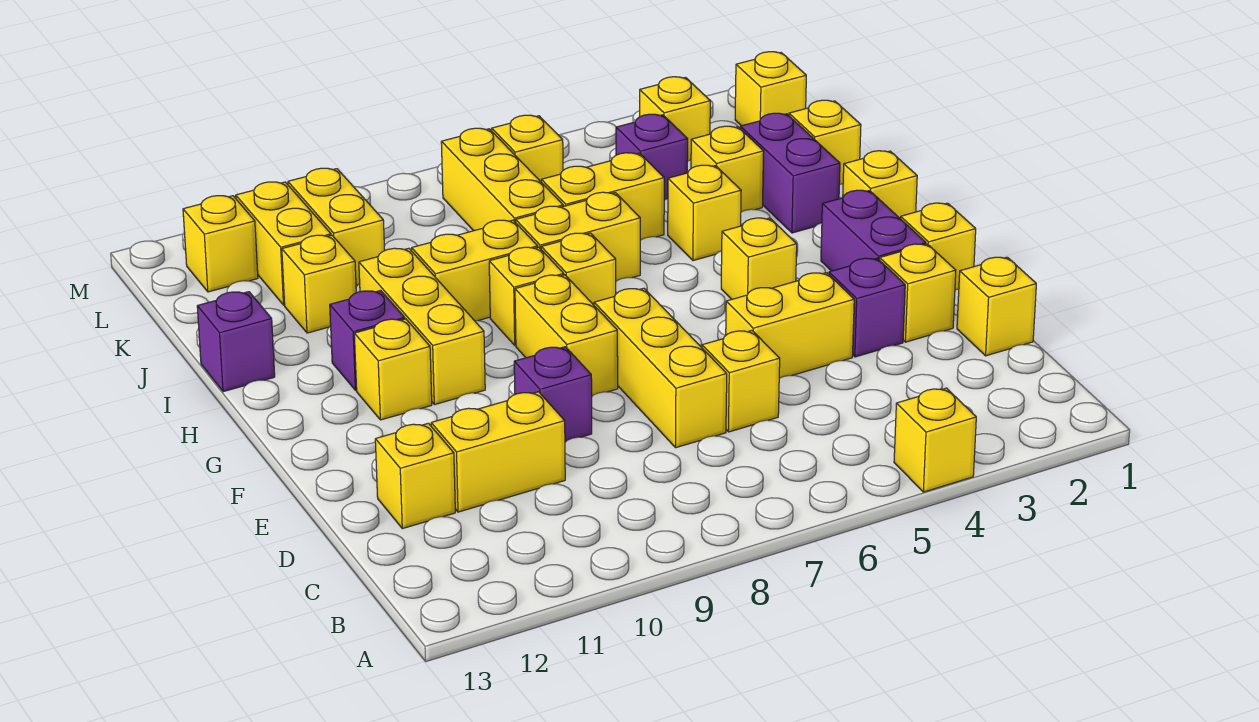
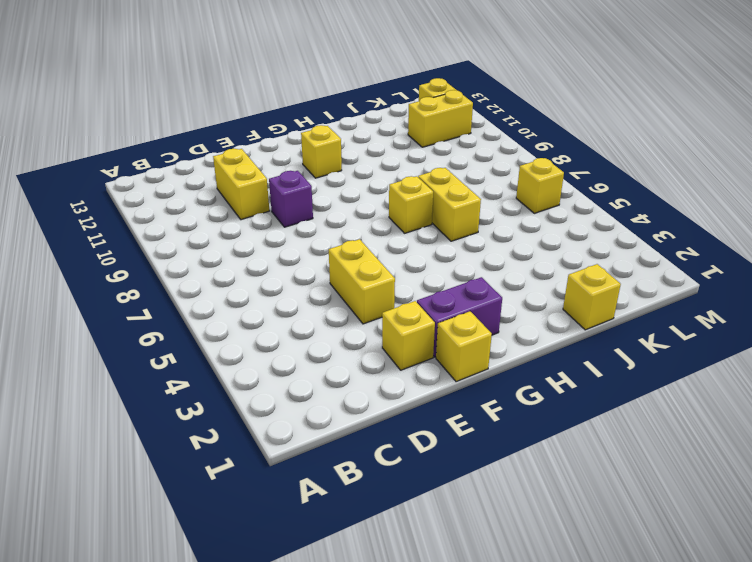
none -> yellow 1x1 brick [894,388,976,492]
none -> yellow 1x1 brick [957,257,1036,356]
none -> yellow 1x1 brick [702,331,780,432]
none -> yellow 1x3 brick [594,288,727,448]

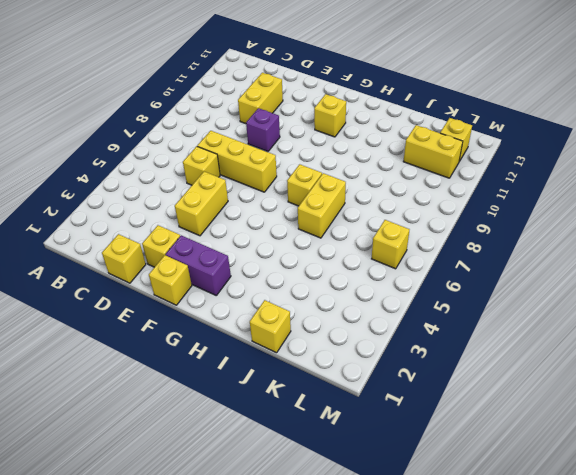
none -> yellow 1x1 brick [894,388,976,492]
none -> yellow 1x1 brick [375,423,455,529]
none -> purple 1x1 brick [829,258,905,357]
none -> yellow 1x2 brick [515,275,618,396]

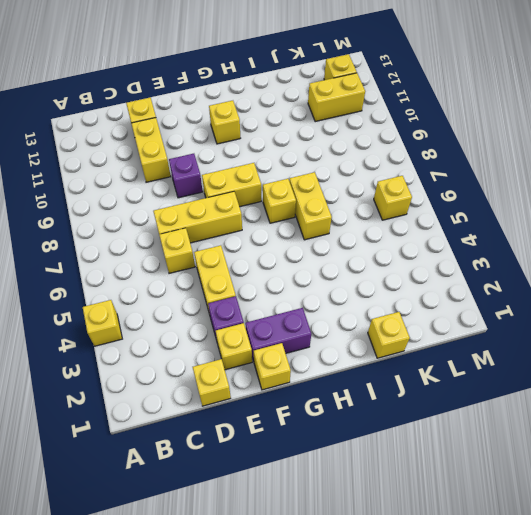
none -> yellow 1x1 brick [721,218,797,299]
none -> yellow 1x3 brick [359,248,485,405]
none -> yellow 1x1 brick [843,151,917,219]
none -> yellow 1x1 brick [489,247,564,345]

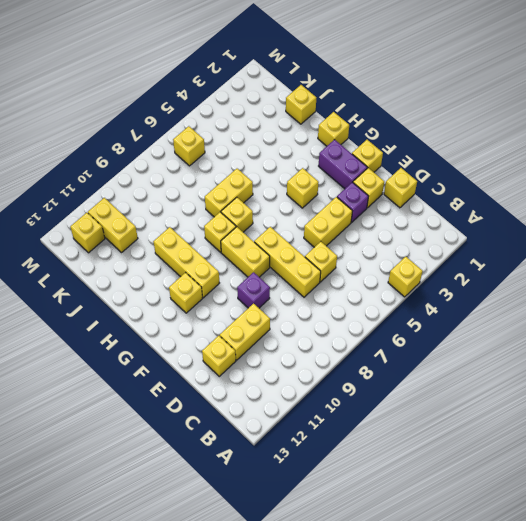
none -> purple 1x1 brick [330,291,405,390]
none -> purple 1x2 brick [740,113,840,233]
none -> yellow 1x1 brick [668,165,741,261]
none -> yellow 1x2 brick [412,220,538,321]

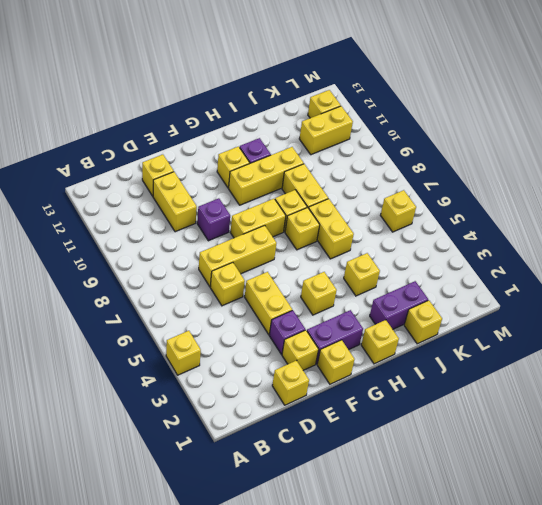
none -> purple 1x1 brick [197,292,275,392]
none -> yellow 1x1 brick [691,126,764,212]
none -> yellow 1x2 brick [541,153,664,240]
none -> yellow 1x3 brick [441,128,563,231]

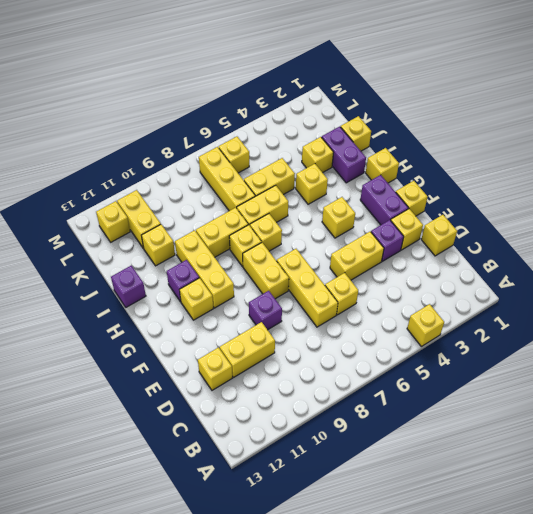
none -> purple 1x1 brick [616,114,688,200]
none -> yellow 1x2 brick [288,168,385,285]
none -> yellow 1x1 brick [735,52,806,126]
none -> yellow 1x1 brick [640,77,710,162]

